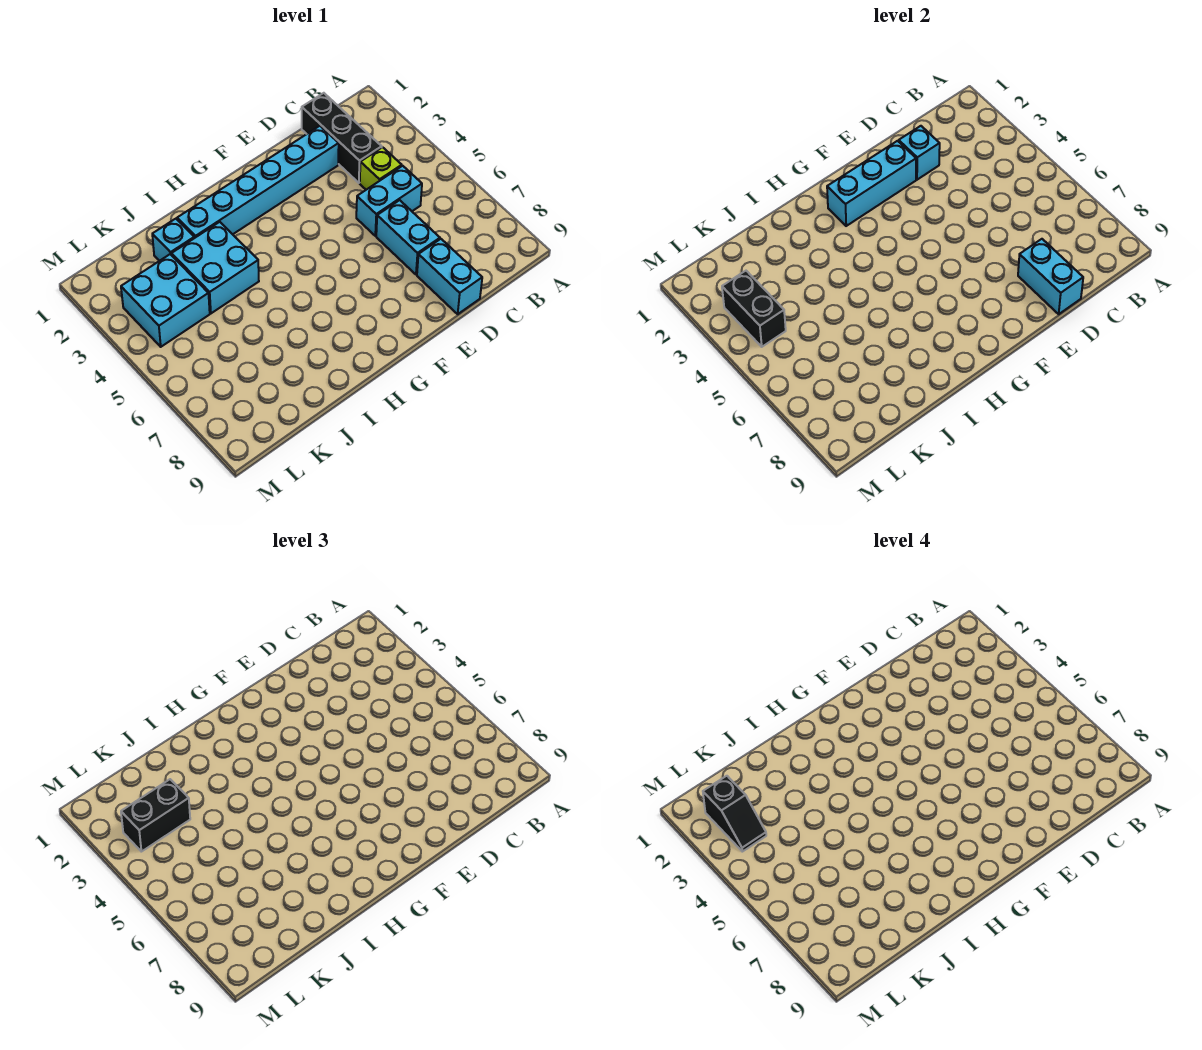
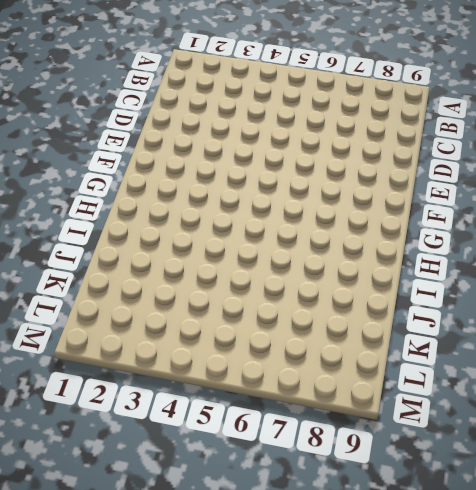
none -> black 1x3 brick [302,93,382,183]
none -> lime 1x1 brick [360,147,402,190]
none -> cyan 1x2 brick [356,166,422,236]

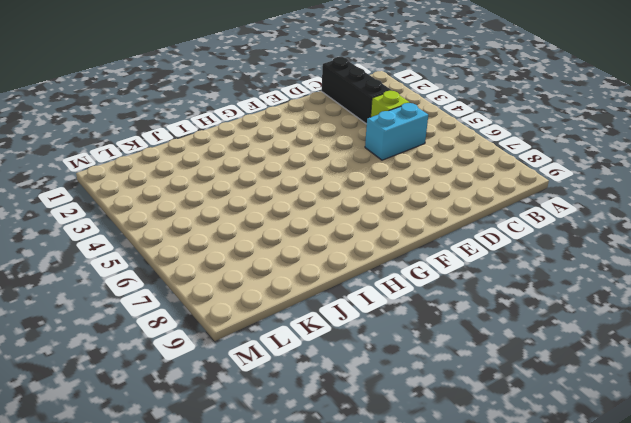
none -> cyan 1x6 brick [177,126,339,238]
none -> cyan 1x2 brick [376,200,440,275]
none -> cyan 1x2 brick [417,239,482,314]

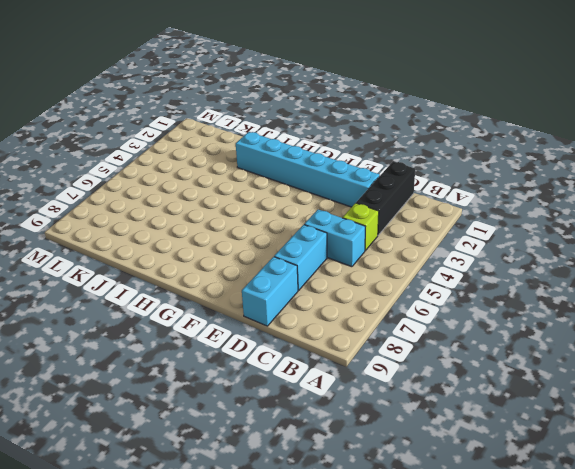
none -> cyan 2x2 brick [172,222,259,313]
none -> cyan 1x1 brick [152,219,194,261]
none -> cyan 2x2 brick [121,254,210,347]

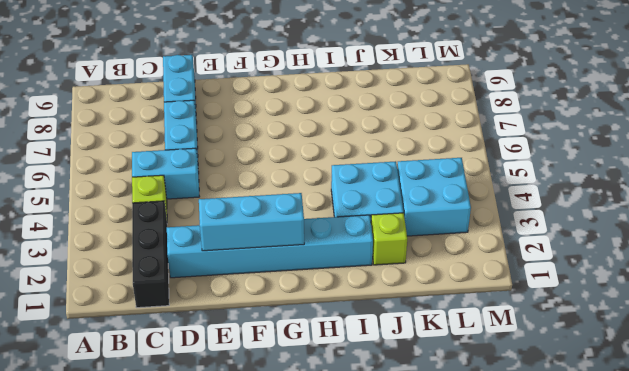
lime 1x1 brick [371,213,407,265] -> cyan 1x1 brick [152,219,194,261]
none -> cyan 1x1 brick [899,126,940,180]
none -> cyan 1x2 brick [1018,239,1083,314]
none -> black 1x2 brick [722,271,786,347]

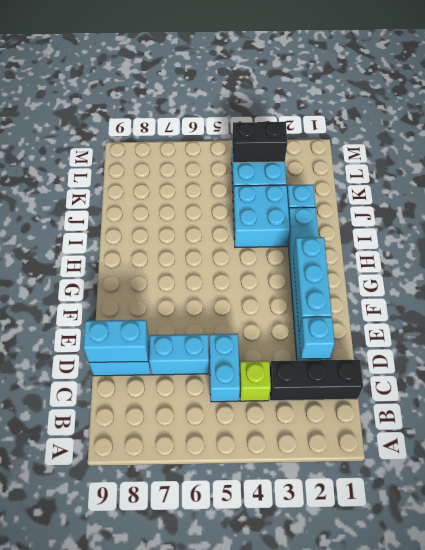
none -> black 1x2 brick [121,779,190,852]
none -> black 1x2 slope [703,776,766,852]

